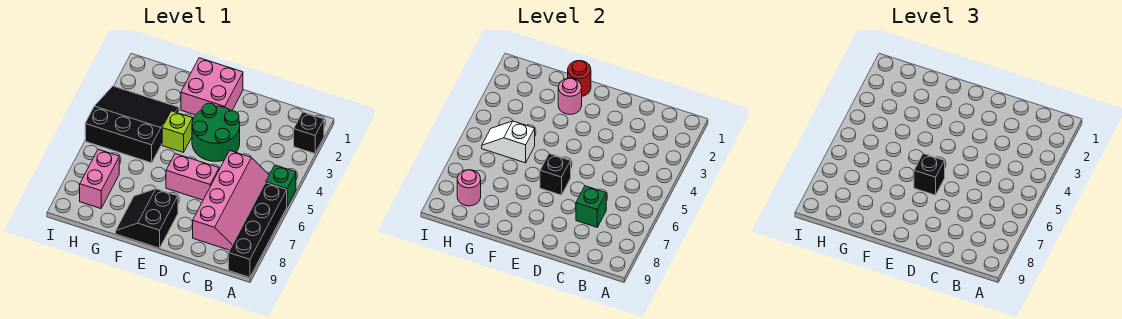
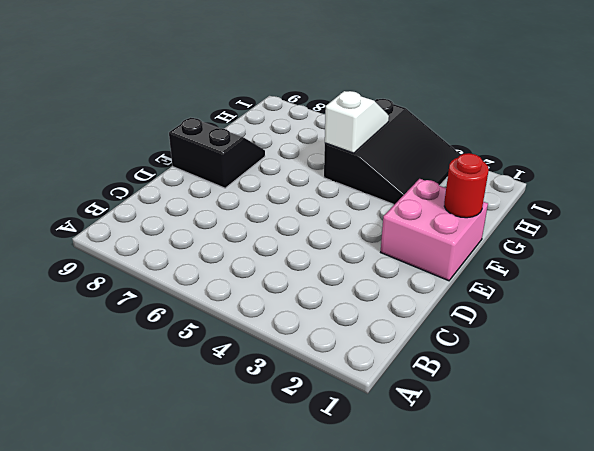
none -> black 1x1 brick [294,112,324,154]
none -> green 1x1 brick [266,165,296,206]
none -> black 1x4 brick [228,183,287,277]

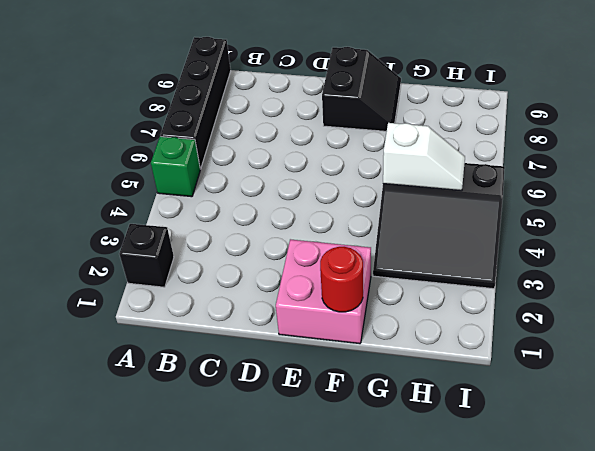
none -> pink 2x4 slope [192,151,269,250]
none -> green 2x2 round brick [192,103,240,161]
none -> pink 1x2 brick [166,154,219,200]

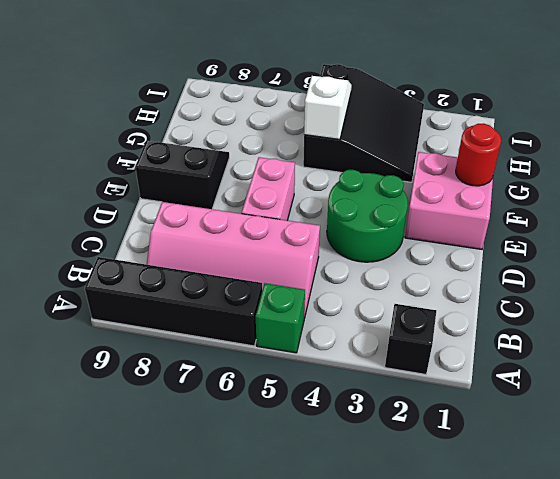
none -> lime 1x1 brick [162,111,193,152]
none -> pink 1x2 brick [80,149,119,209]
none -> green 1x1 brick [576,186,606,227]

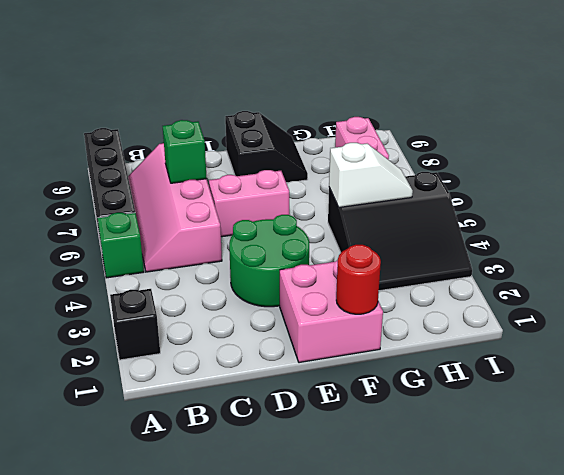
none -> lime 1x1 brick [162,111,193,152]
none -> black 1x1 brick [540,154,571,195]
none -> pink 1x1 round brick [558,78,582,114]

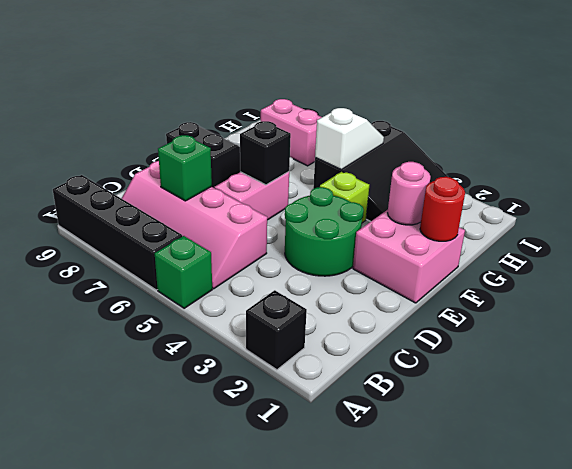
none -> pink 1x1 round brick [457,170,481,206]
none -> black 1x1 brick [914,154,945,195]

